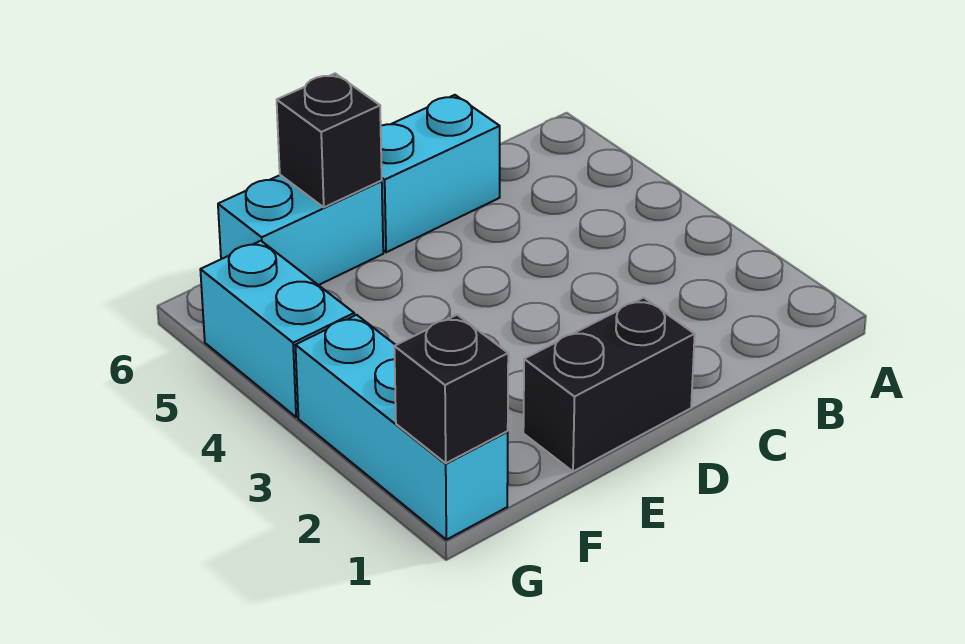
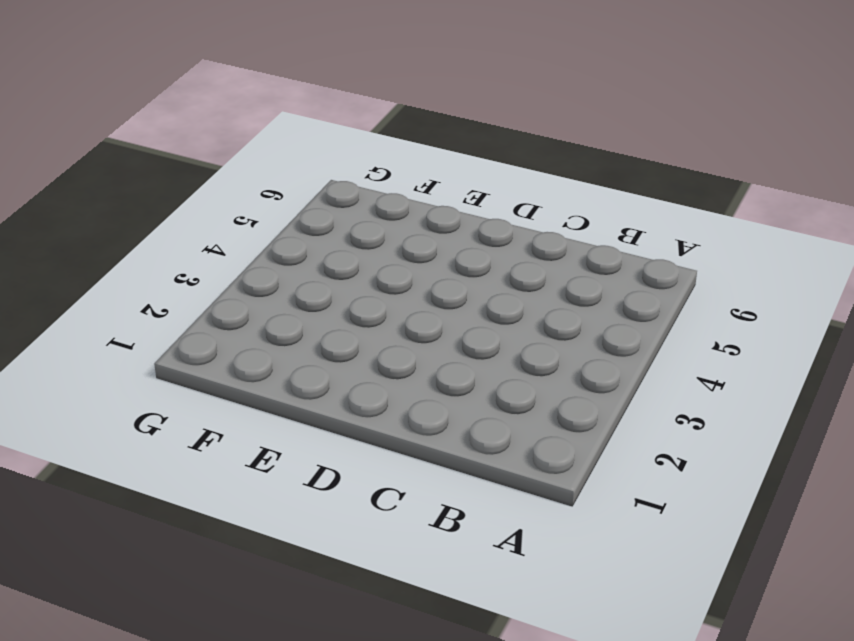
none -> cyan 1x2 brick [381,95,500,252]
none -> black 1x2 brick [523,298,695,471]

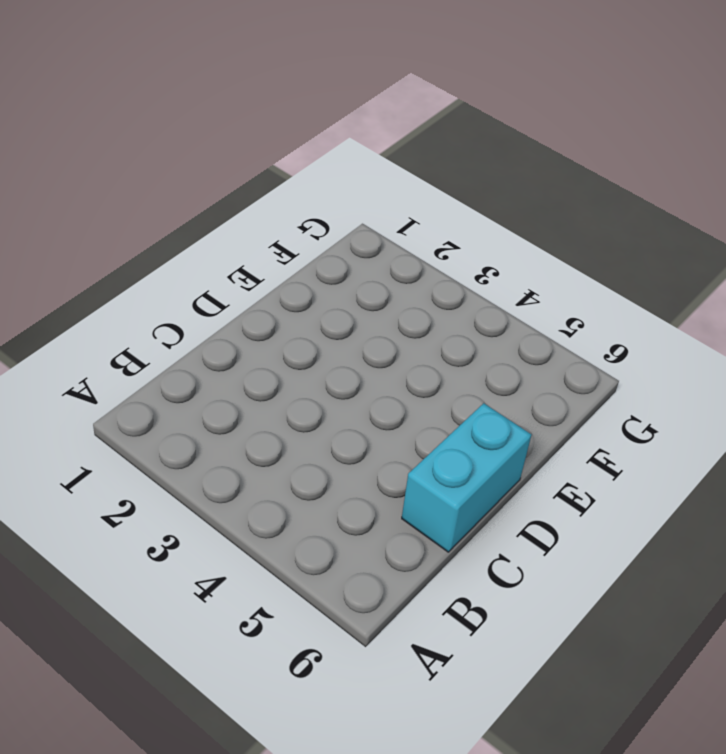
none -> black 1x2 brick [523,298,695,471]
none -> cyan 1x2 brick [218,175,383,285]

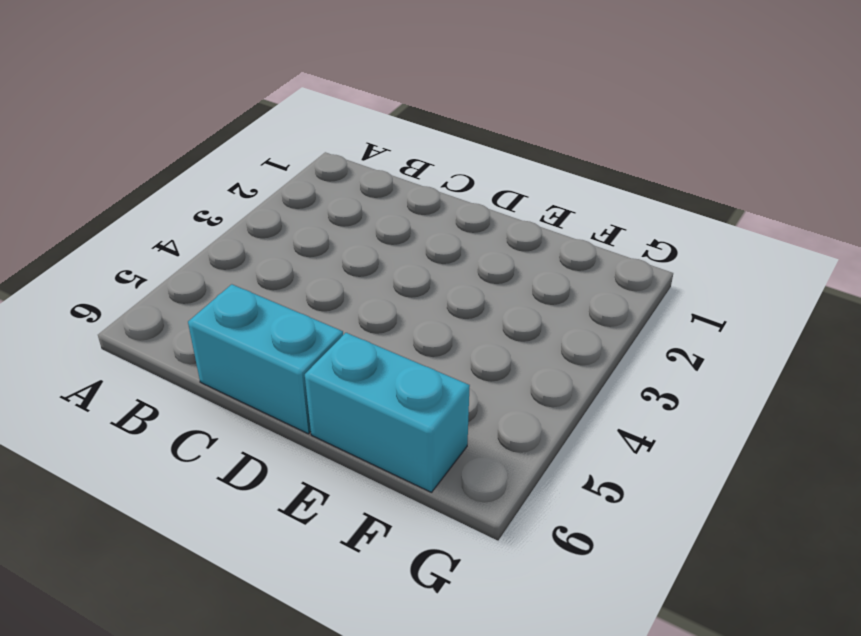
none -> black 1x2 brick [523,298,695,471]
none -> cyan 1x3 brick [295,315,508,540]

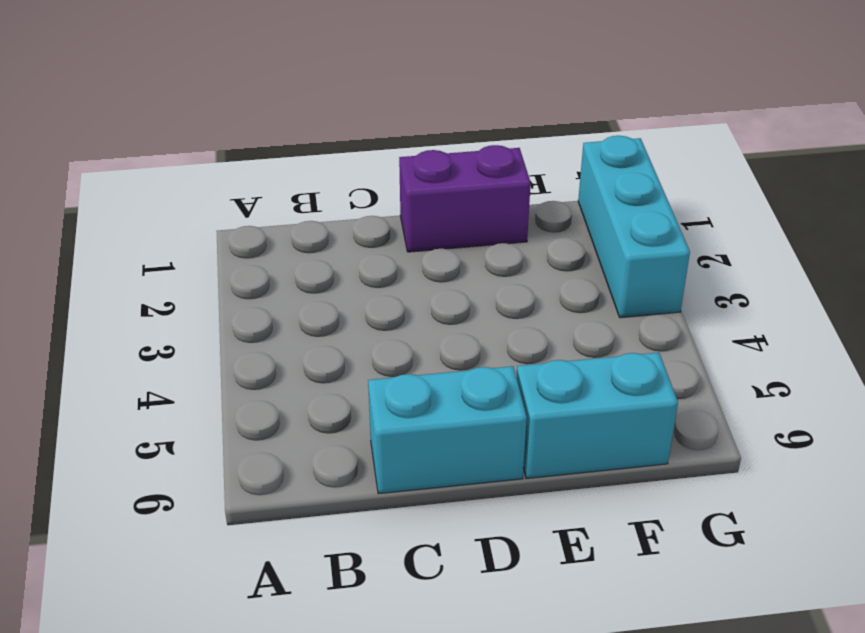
purple 1x2 brick [399,145,531,252] -> black 1x2 brick [523,298,695,471]
none -> cyan 1x2 brick [200,241,354,417]
none -> black 1x1 brick [277,74,382,207]

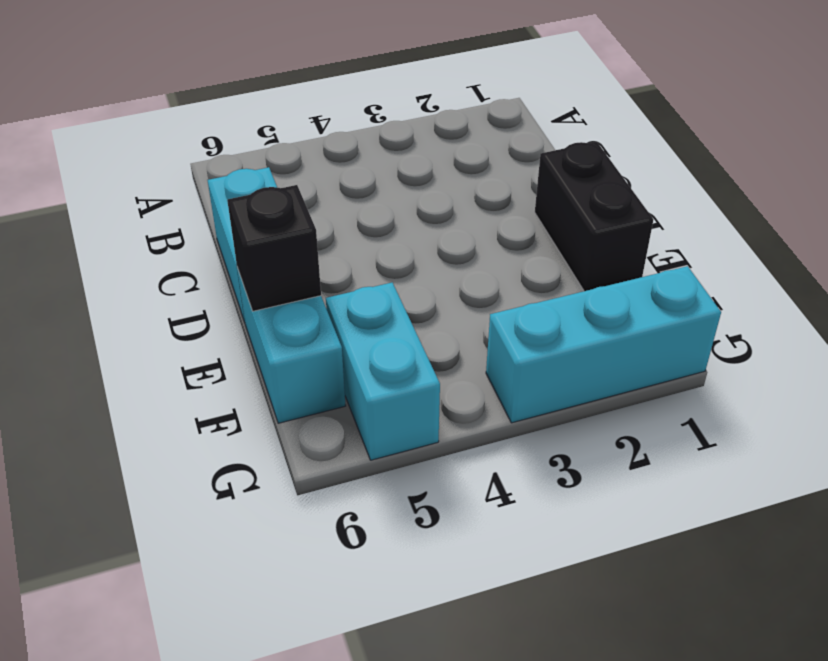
cyan 1x2 brick [326,283,440,460] -> cyan 1x2 brick turned to [200,241,354,417]
none -> black 1x1 brick [394,315,508,463]

